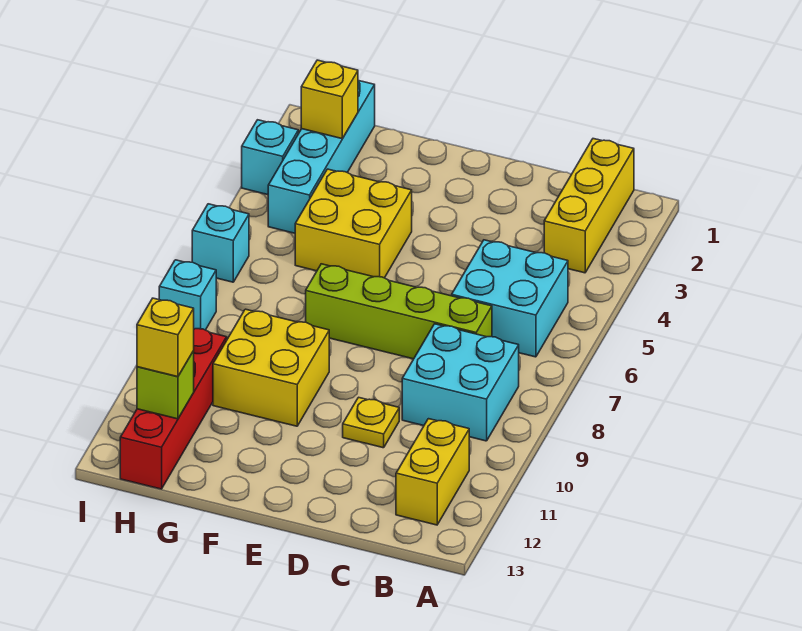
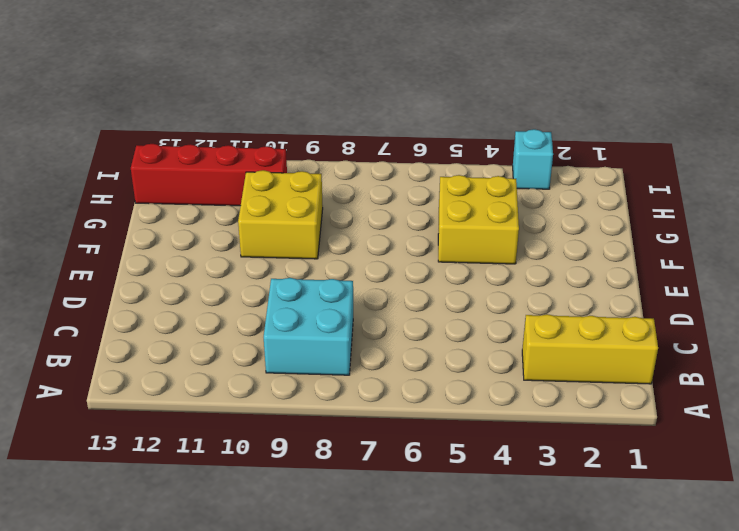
none -> cyan 2x2 brick [452,240,568,357]
none -> yellow 1x2 brick [396,419,469,525]
none -> lime 1x4 brick [306,264,492,359]

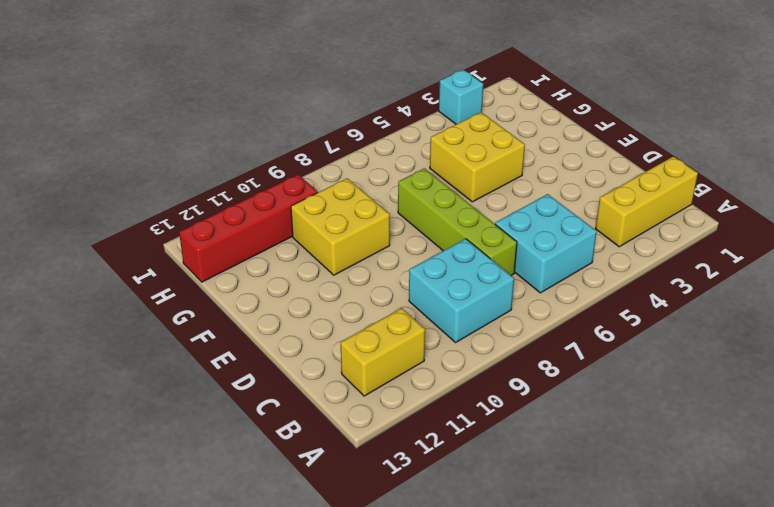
none -> yellow 1x1 plate [343,397,399,448]
none -> cyan 1x4 brick [268,81,375,233]
none -> cyan 1x1 brick [192,204,249,282]

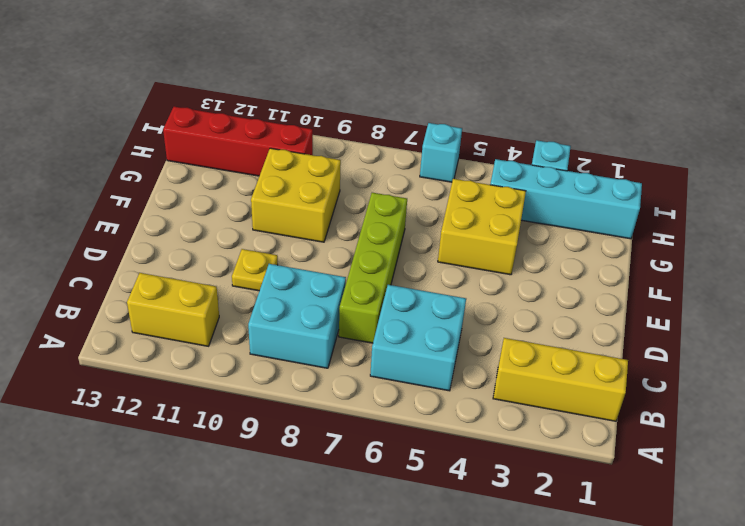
none -> cyan 1x1 brick [159,260,216,330]
none -> yellow 1x1 brick [301,60,358,139]
none -> lime 1x1 brick [137,351,194,419]

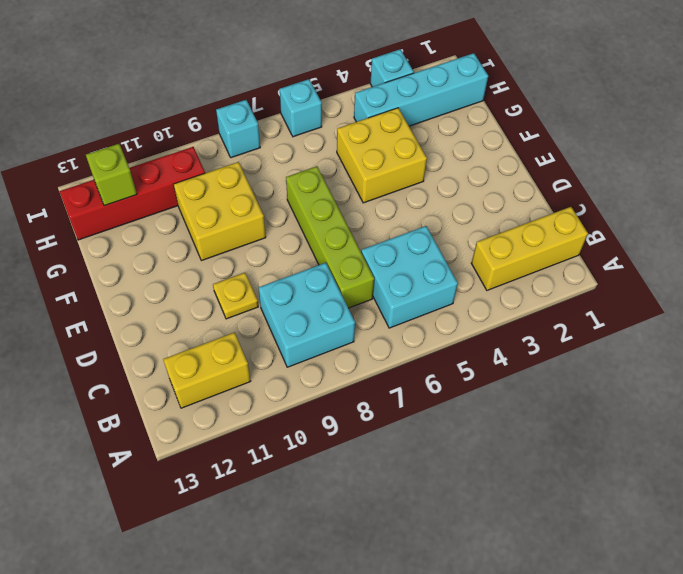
none -> yellow 1x1 brick [301,60,358,139]
none -> yellow 1x1 brick [137,298,194,377]

